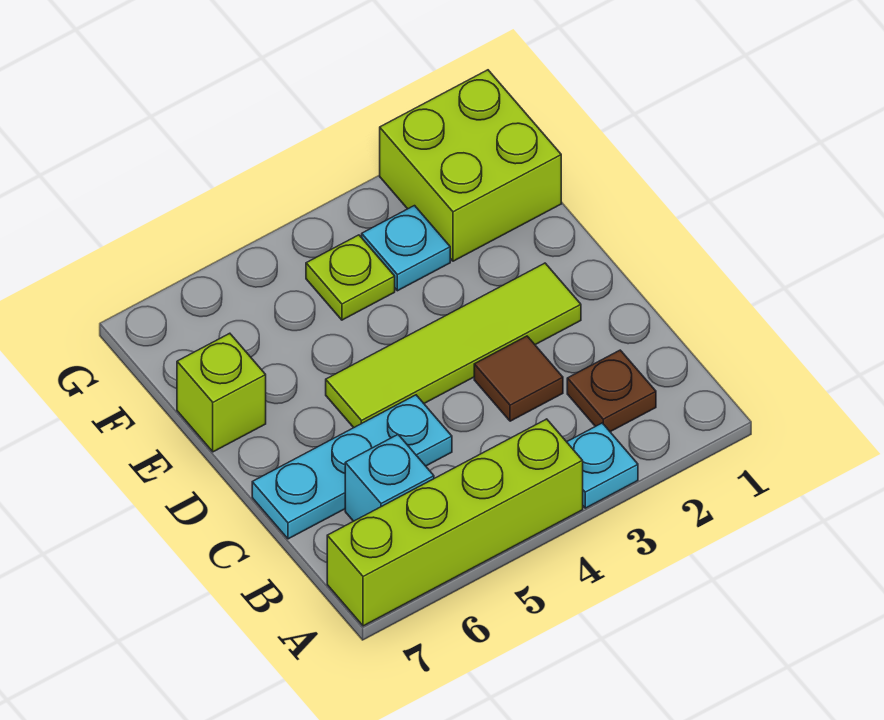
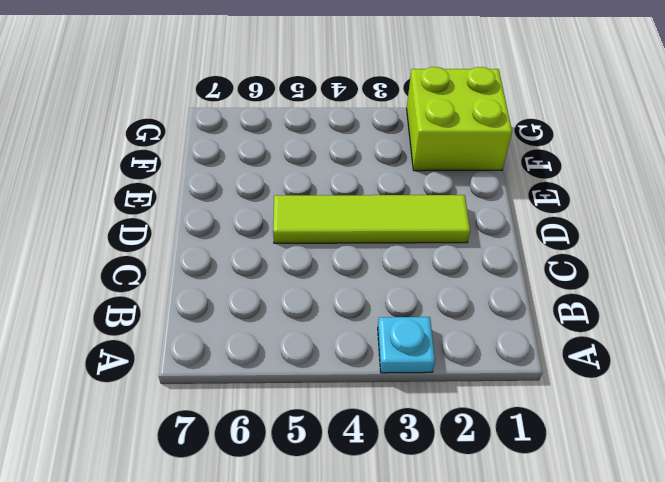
none -> lime 1x4 brick [327,419,583,626]
none -> brown 1x1 plate [567,350,656,432]

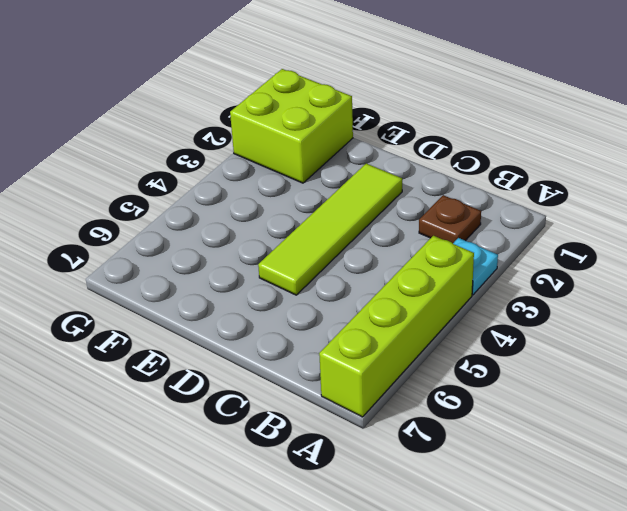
none -> cyan 1x1 brick [345,435,434,521]
none -> brown 1x1 tile [474,336,563,421]

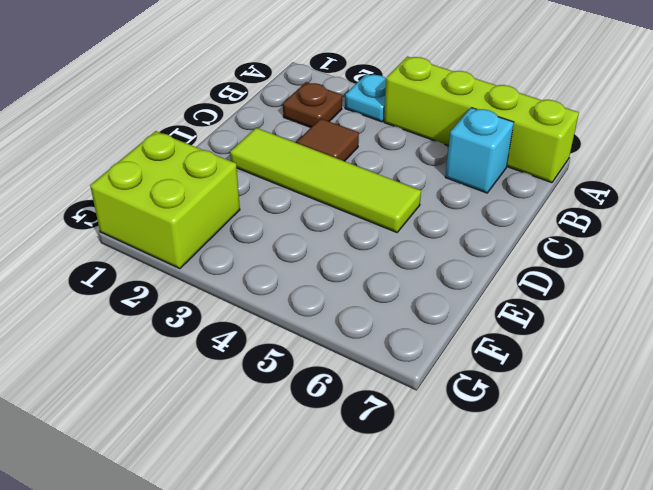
none -> cyan 1x3 plate [252,395,452,539]
none -> lime 1x1 brick [177,333,266,452]

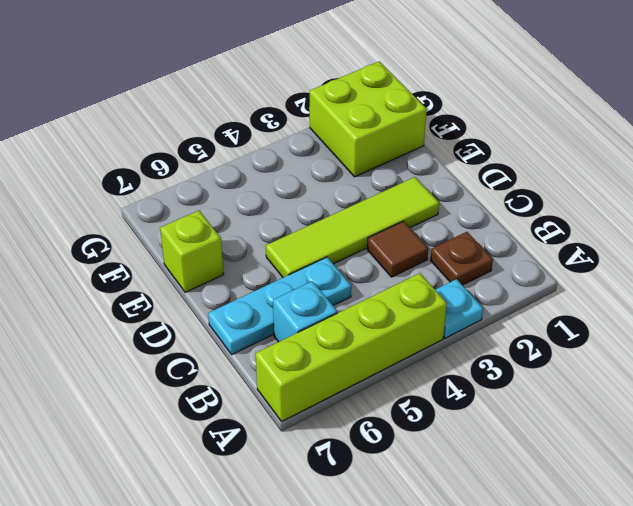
none -> cyan 1x1 plate [362,206,450,291]
none -> lime 1x1 plate [306,235,395,320]

